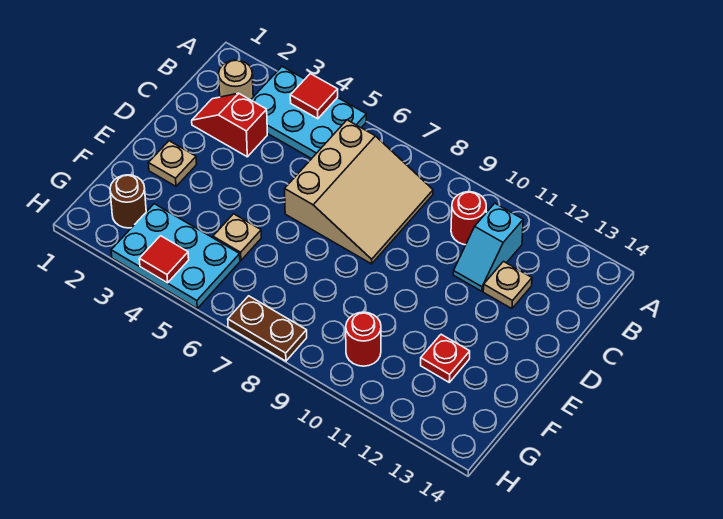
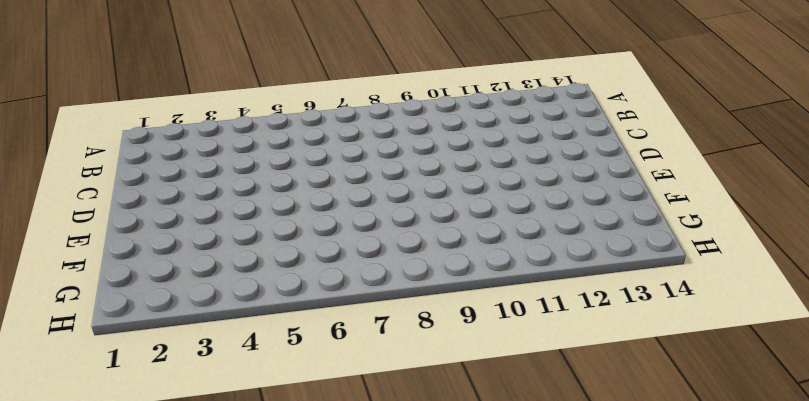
none -> cyan 2x3 plate [251,67,366,159]
none -> tan 1x1 round brick [219,60,253,100]
none -> tan 3x3 slope [285,120,433,264]

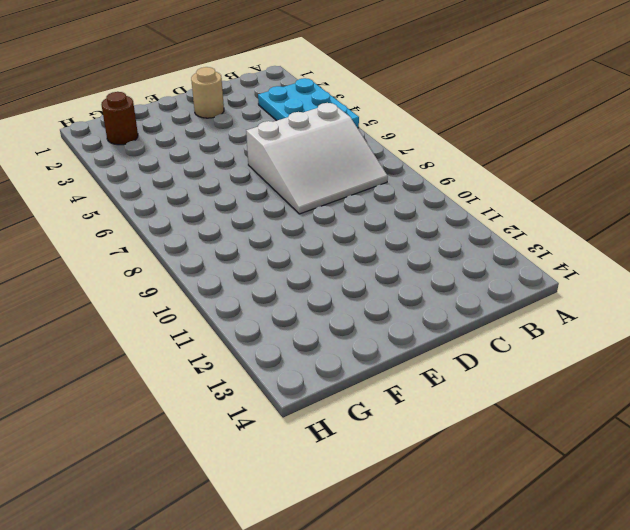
white 3x3 slope [246,103,388,214] -> tan 3x3 slope [285,120,433,264]
tan 1x1 round brick [191,67,224,118] -> tan 1x1 round brick moved to [219,60,253,100]
none -> red 1x1 round brick [451,192,486,245]
none -> cyan 1x2 slope [453,203,523,291]
none -> red 1x2 slope [192,93,267,157]

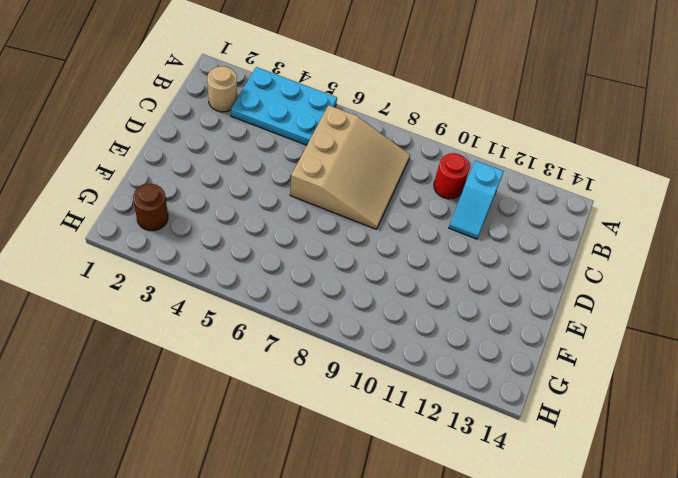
none -> red 1x2 slope [192,93,267,157]
none -> tan 1x1 plate [483,262,532,309]
none -> tan 1x1 plate [148,141,197,186]

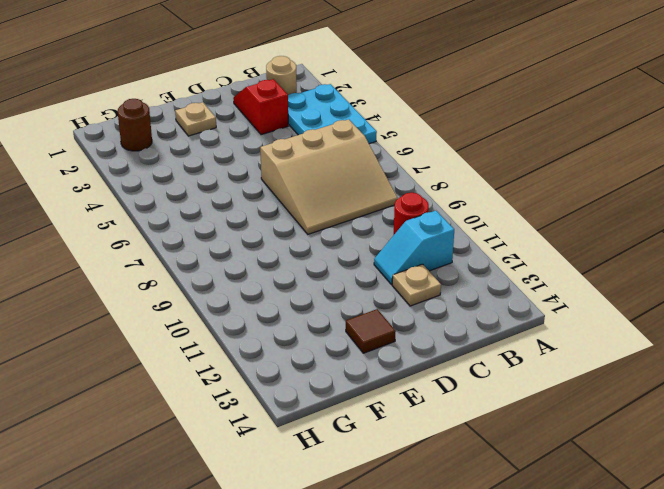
brown 1x1 tile [346,309,396,353] -> none
none -> tan 1x1 plate [213,214,261,260]
none -> red 1x1 plate [421,334,470,382]
none -> cyan 2x3 plate [111,204,240,308]

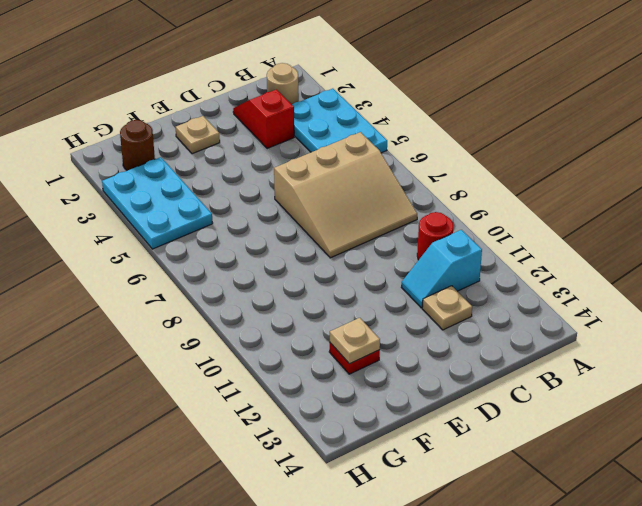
tan 1x1 plate [330,318,380,364] -> tan 1x1 plate moved to [213,214,261,260]
none -> red 1x1 round brick [346,312,381,366]
none -> brown 1x2 plate [228,296,307,361]
none -> red 1x1 tile [290,74,338,119]

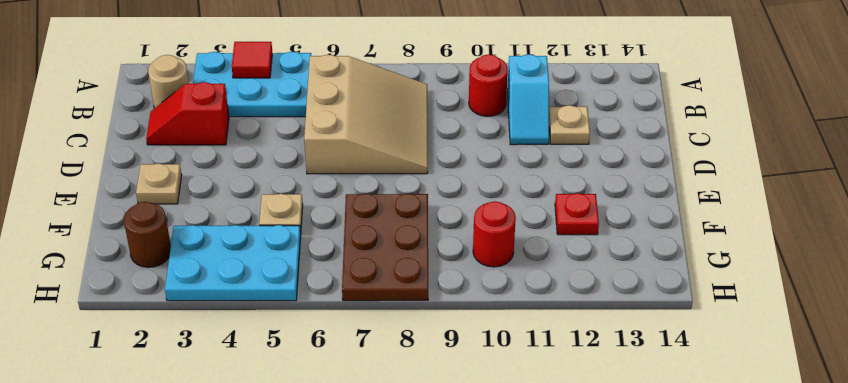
brown 2x3 plate [342,194,428,301] -> brown 1x2 plate [228,296,307,361]
none -> red 1x1 tile [139,236,189,283]

